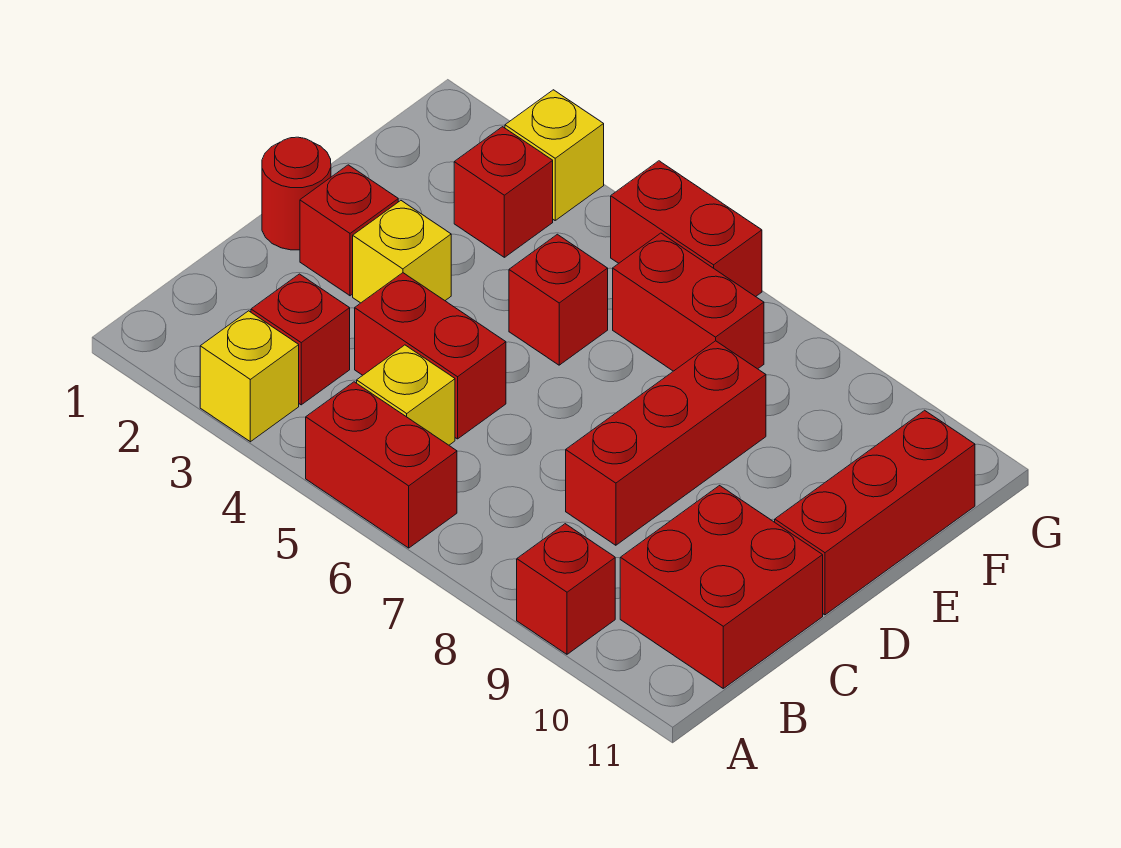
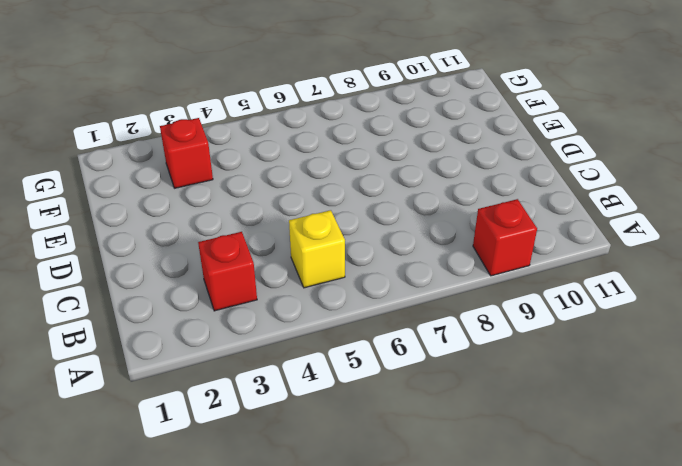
none -> yellow 1x1 brick [200,311,299,442]
none -> red 1x2 brick [306,382,457,548]
none -> red 2x2 brick [620,486,823,688]

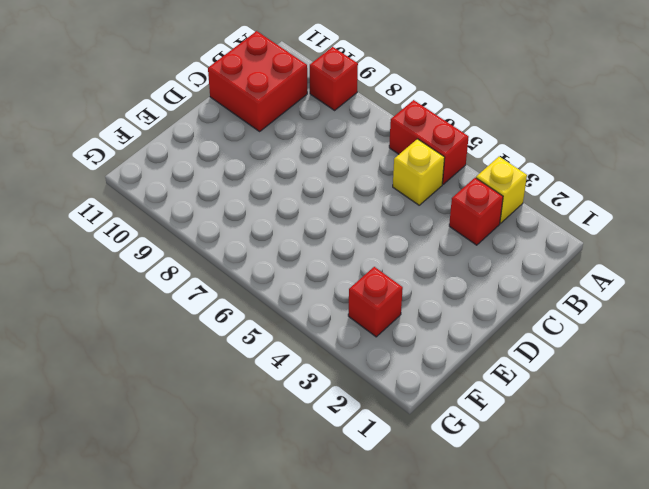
none -> red 1x2 brick [355,273,506,439]
none -> red 1x3 brick [566,341,766,545]
none -> red 1x1 round brick [262,137,331,250]

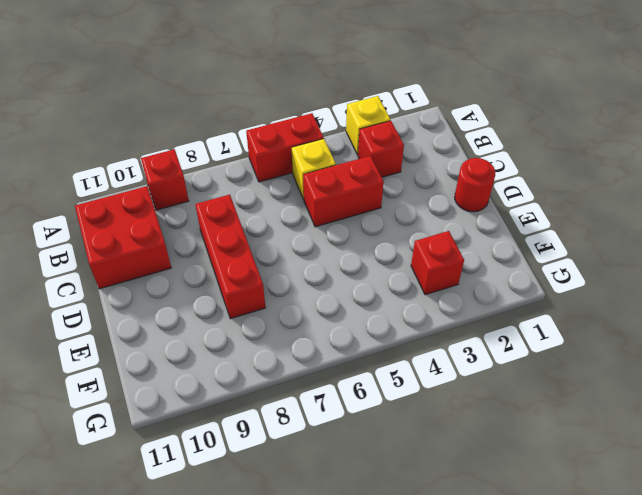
none -> red 1x1 brick [300,165,398,296]
none -> yellow 1x1 brick [353,201,451,303]
none -> red 1x3 brick [775,410,975,615]

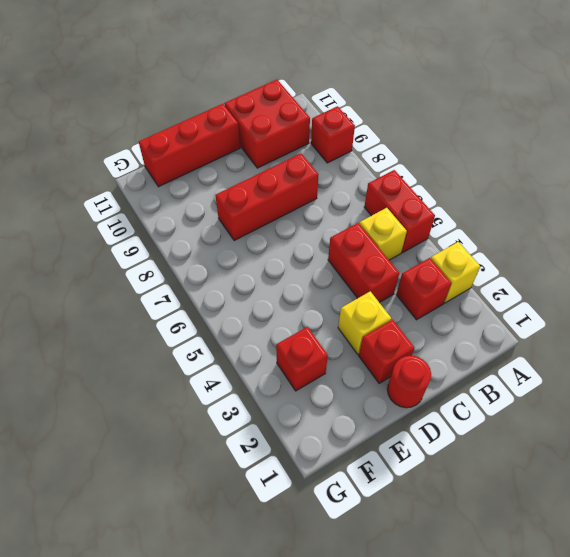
none -> red 1x1 brick [509,234,608,365]
none -> red 1x2 brick [613,233,764,371]
none -> yellow 1x1 brick [505,90,604,220]

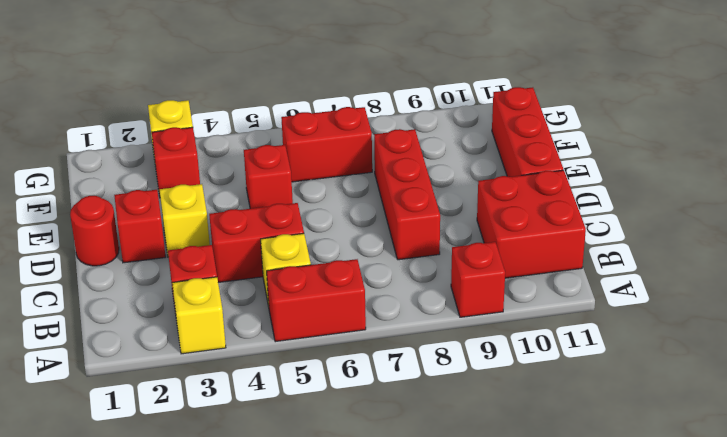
none -> red 1x2 brick [611,161,762,297]

